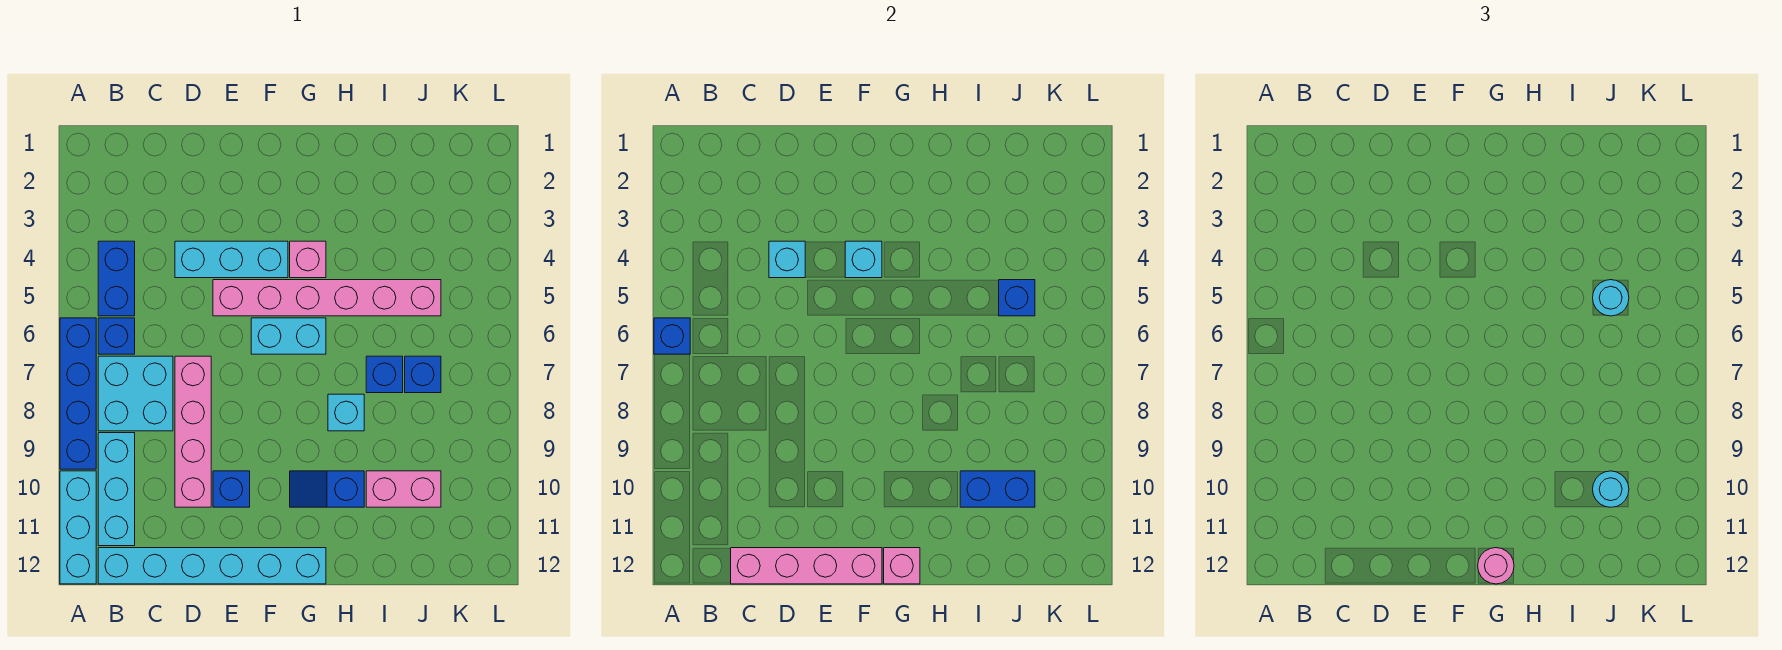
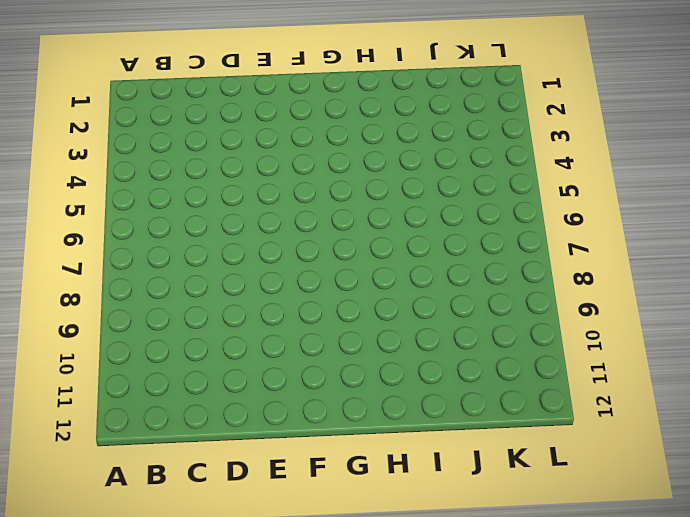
none -> blue 1x4 brick [60,318,96,469]
none -> cyan 1x3 brick [60,471,96,584]
none -> blue 1x2 brick [98,241,135,316]

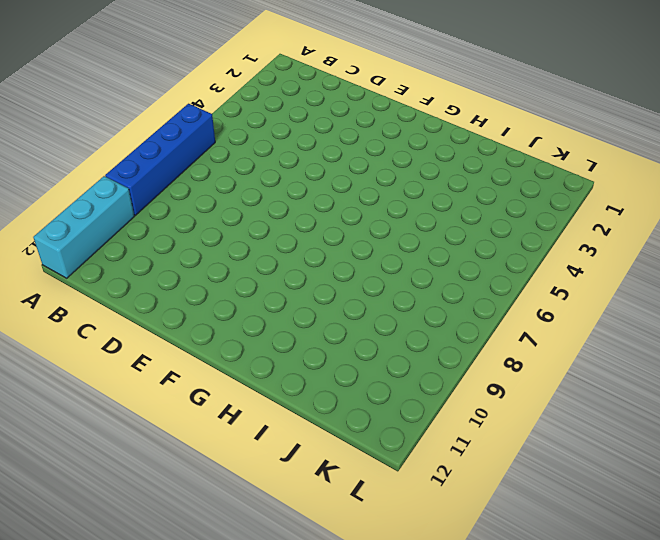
none -> blue 1x2 brick [98,241,135,316]
none -> blue 1x1 brick [98,318,135,354]
none -> cyan 2x2 brick [98,356,173,431]

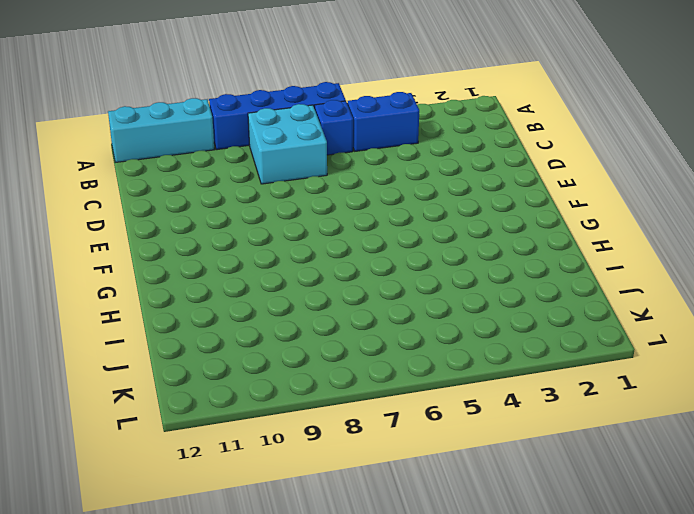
none -> cyan 1x3 brick [98,433,135,546]
none -> cyan 1x6 brick [98,548,326,584]
none -> cyan 1x3 brick [175,241,288,278]

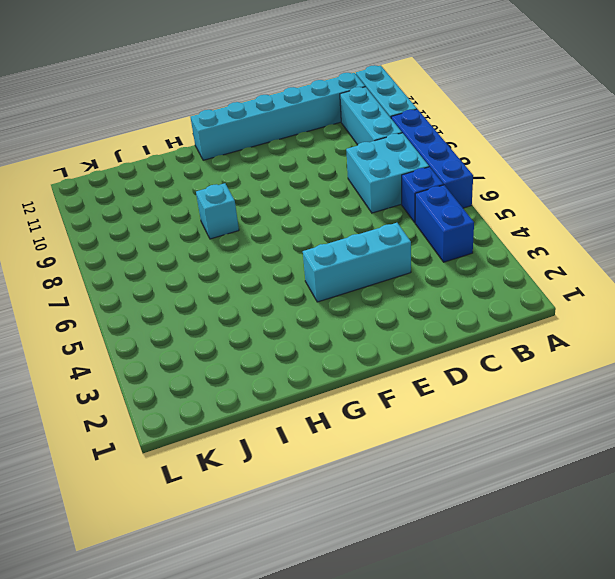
none -> pink 1x4 brick [175,356,211,507]
none -> pink 1x6 brick [213,280,441,316]
none -> blue 1x1 brick [213,471,250,507]

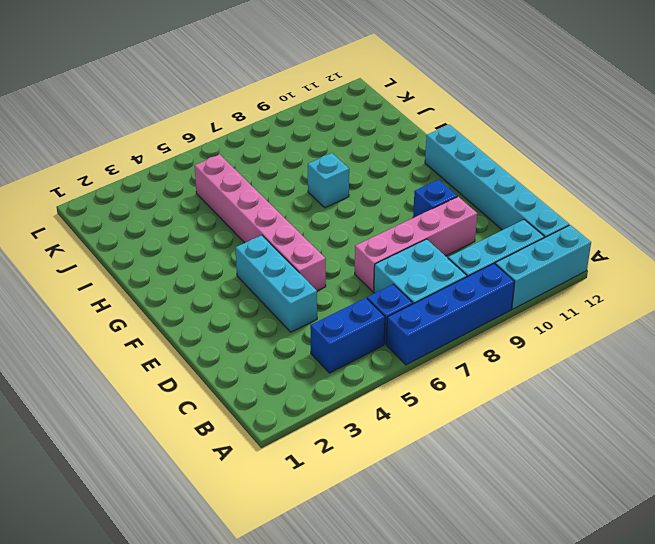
none -> cyan 1x2 brick [251,318,326,354]
none -> pink 1x1 brick [290,241,326,278]
none -> blue 1x2 slope [290,471,364,507]

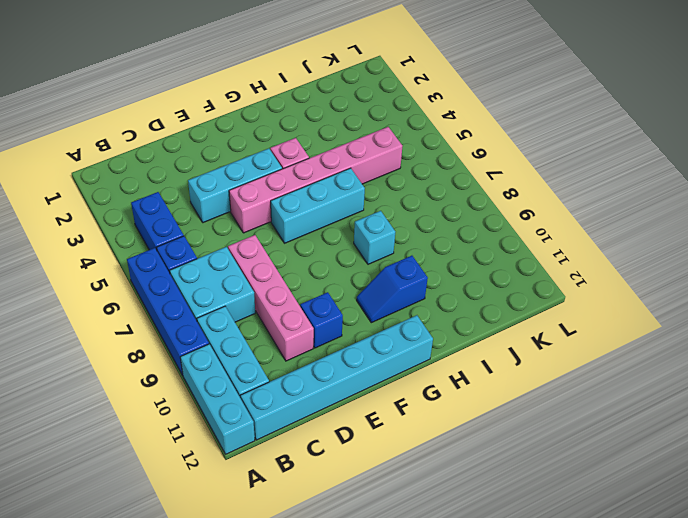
cyan 1x3 brick [271,168,365,243] -> cyan 1x2 brick [251,318,326,354]
none -> blue 1x1 brick [366,356,403,393]
none -> pink 1x2 brick [366,471,441,507]
none -> blue 1x1 brick [405,356,441,393]

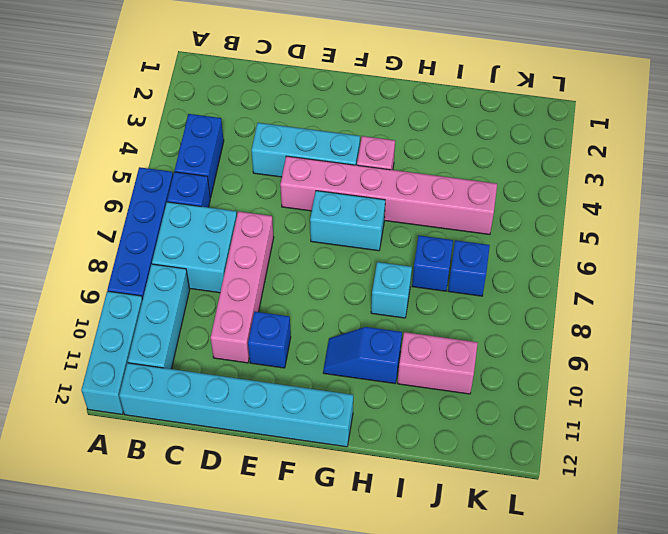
none -> blue 1x1 brick [654,318,690,354]
none -> pink 1x4 brick [731,548,882,584]
none -> cyan 1x1 brick [769,241,805,278]

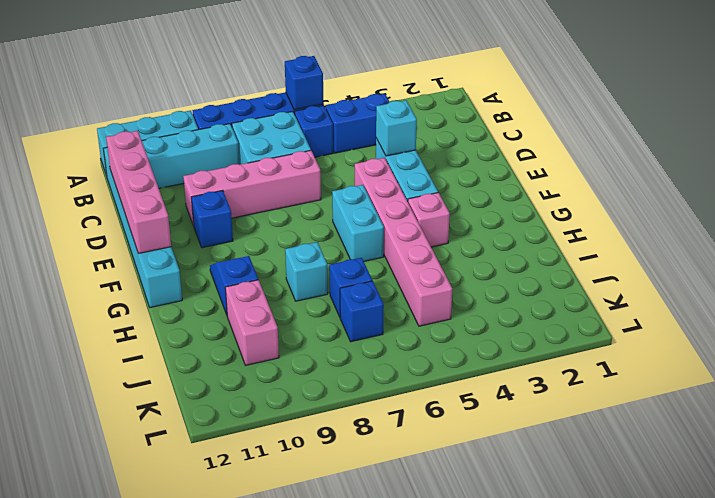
none -> cyan 1x1 brick [845,241,882,278]
none -> pink 1x1 brick [884,548,920,584]
none -> blue 1x2 brick [960,471,1035,507]

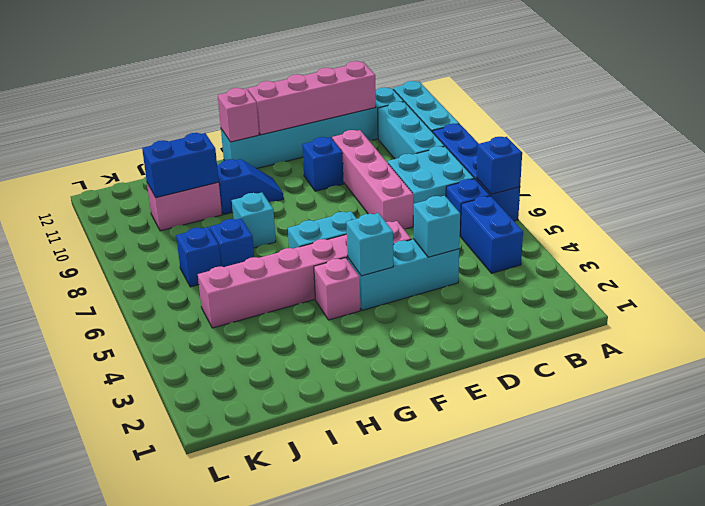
none -> blue 1x1 brick [999,280,1035,316]
none -> pink 1x1 round brick [1478,548,1514,584]
none -> cyan 1x1 round brick [1593,280,1629,316]

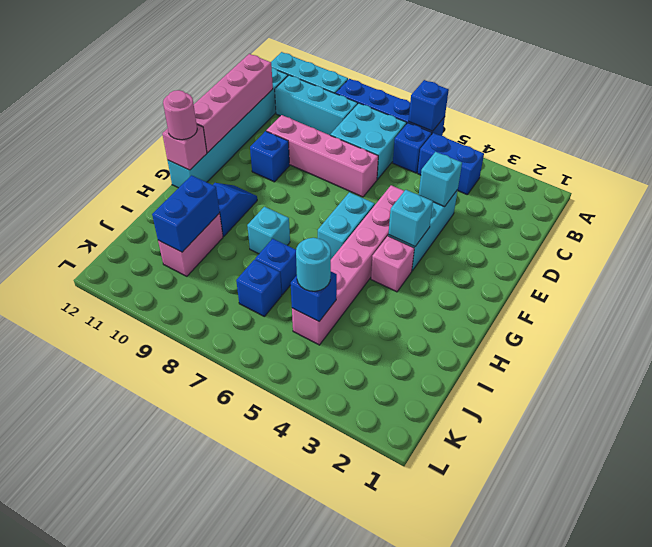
none -> cyan 1x1 round brick [1593,471,1629,507]

